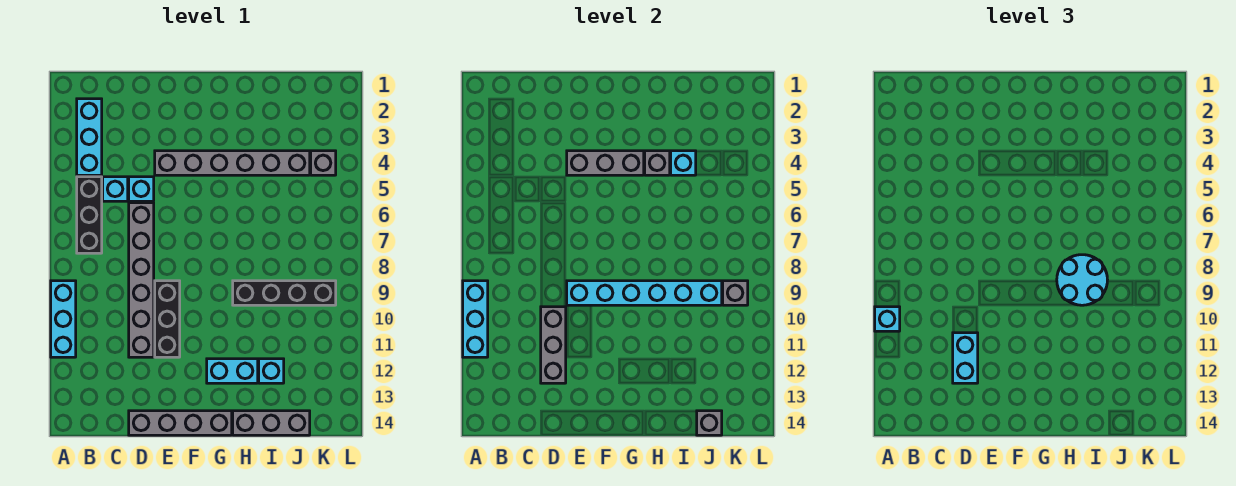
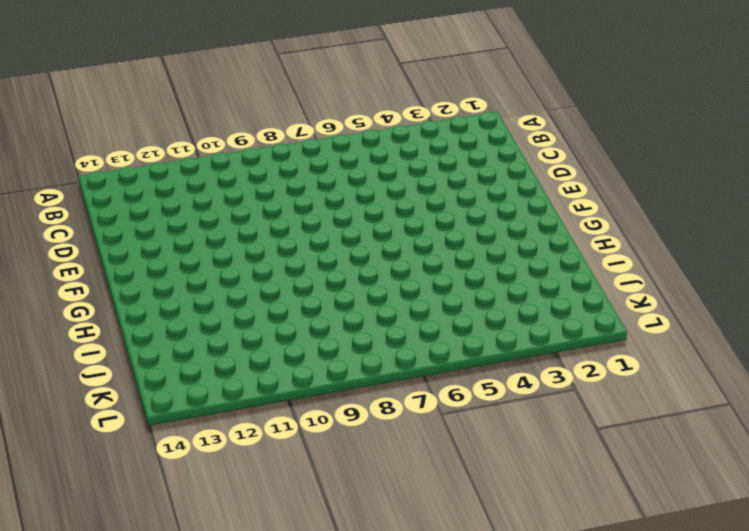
none -> cyan 1x3 brick [51,281,76,357]
none -> cyan 1x3 brick [77,99,102,175]
none -> black 1x3 brick [77,177,102,253]

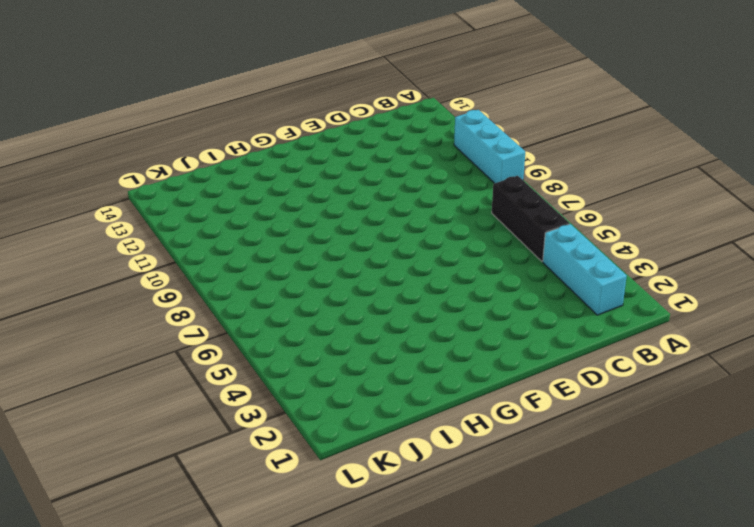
none -> cyan 1x1 brick [103,177,128,201]
none -> cyan 1x1 brick [129,177,154,201]
none -> grey 1x6 brick [129,203,154,357]

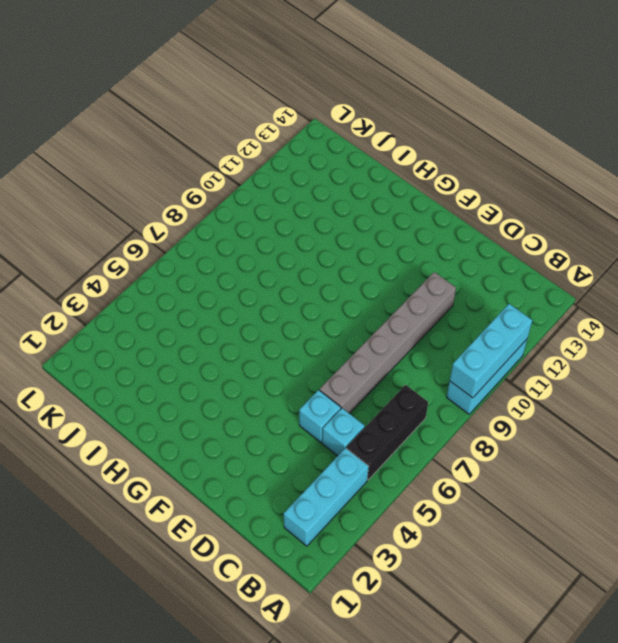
none -> grey 1x4 brick [129,411,232,435]
none -> grey 1x6 brick [155,151,310,175]
none -> black 1x3 brick [155,281,180,357]

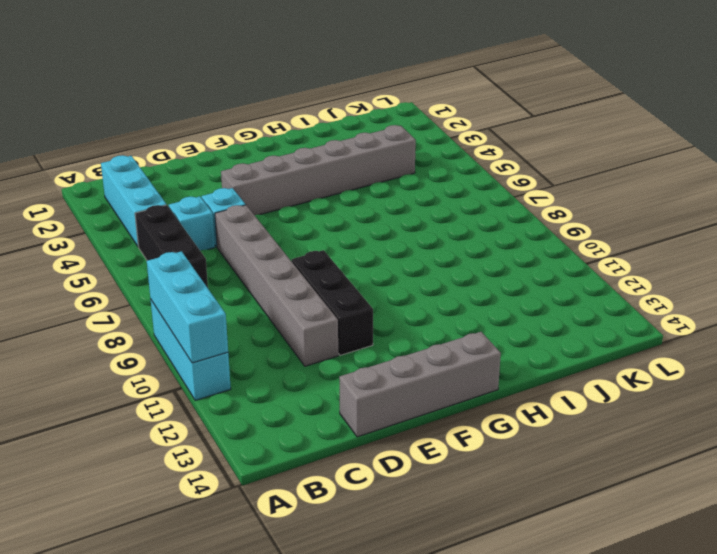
none -> cyan 1x2 brick [207,359,258,383]
none -> black 1x4 brick [233,281,336,305]
none -> grey 1x3 brick [233,411,310,435]

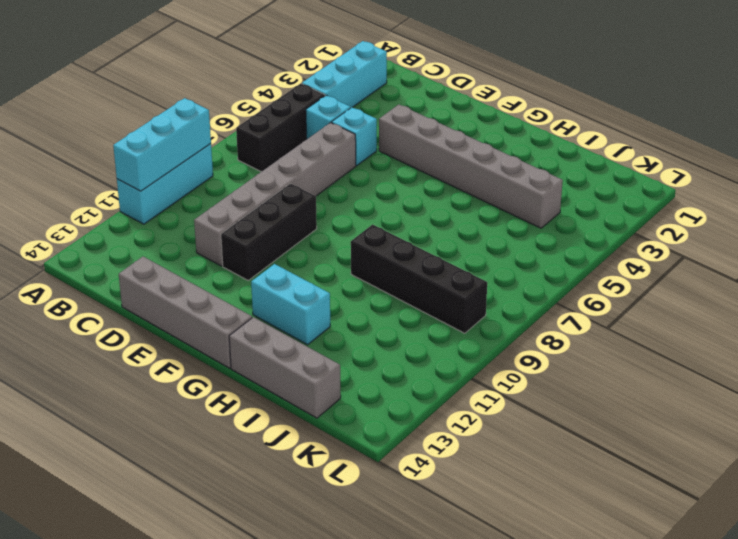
none -> cyan 1x1 brick [259,359,284,383]
none -> grey 1x1 brick [311,151,336,175]
none -> grey 1x3 brick [541,307,566,383]

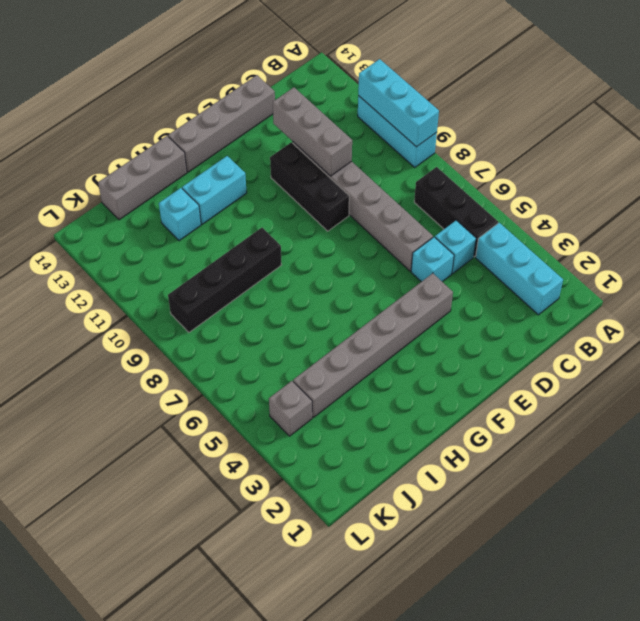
none -> grey 1x3 brick [567,151,644,175]
none -> cyan 1x6 brick [567,281,722,305]
none -> grey 1x1 brick [645,151,670,175]

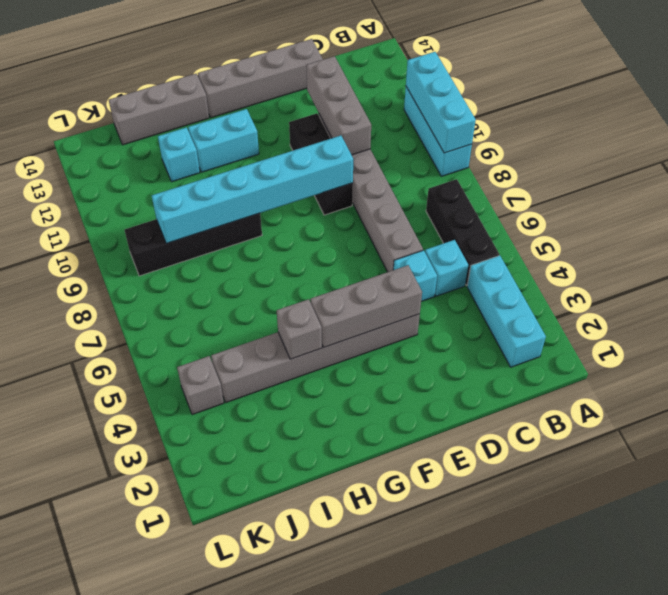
none -> cyan 1x1 brick [671,151,696,175]
none -> grey 1x1 brick [697,411,722,435]
none -> grey 1x1 brick [723,281,748,305]

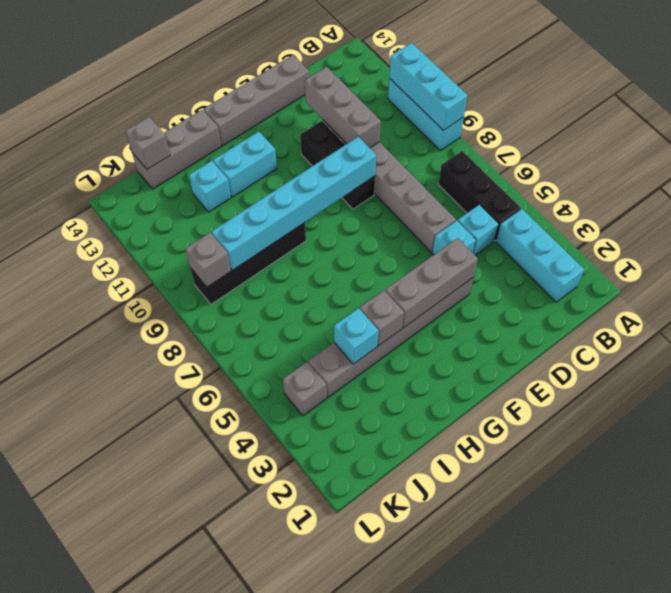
none -> cyan 1x1 brick [875,307,900,331]
none -> cyan 1x2 brick [953,333,978,383]
none -> cyan 2x2 round brick [1057,255,1107,305]

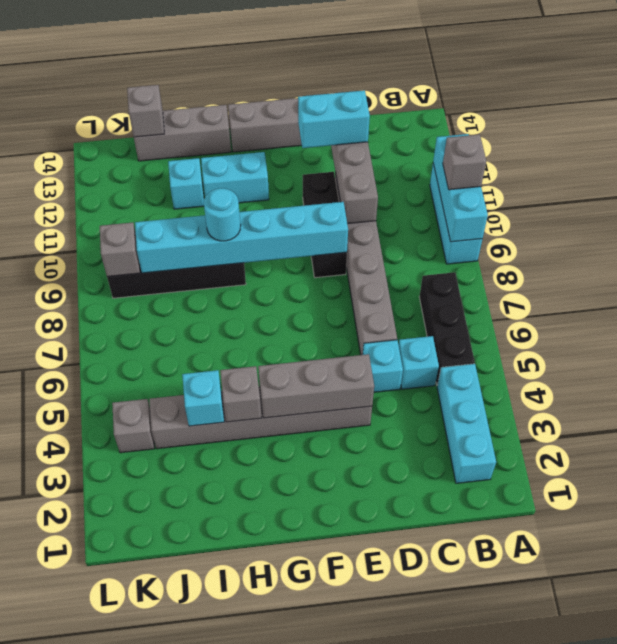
grey 1x1 brick [443,134,486,190] -> cyan 1x1 brick [875,307,900,331]
cyan 1x2 brick [298,90,370,148] -> cyan 1x2 brick turned to [953,333,978,383]
cyan 1x1 round brick [204,188,241,241] -> cyan 2x2 round brick [1057,255,1107,305]

